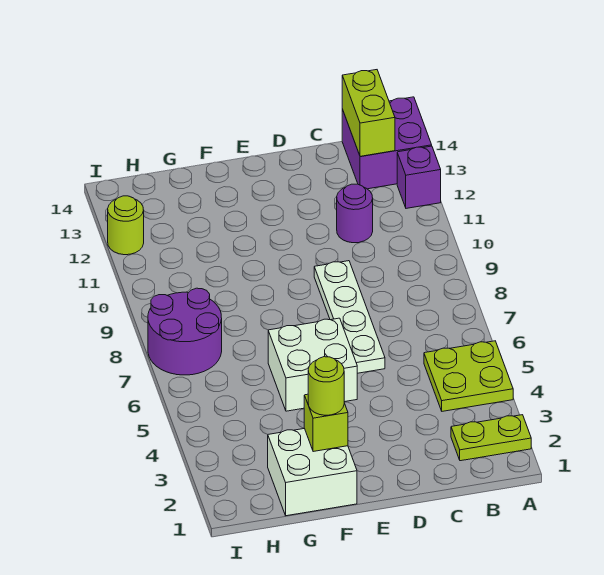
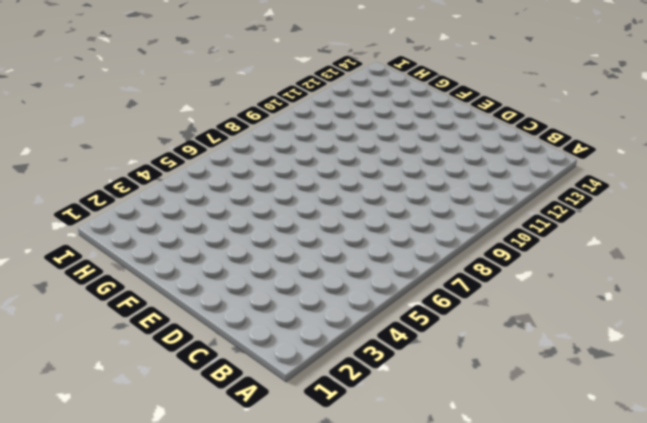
none -> lime 1x2 plate [451,415,531,461]
none -> lime 2x2 plate [424,341,513,411]
none -> purple 1x1 brick [397,146,441,208]

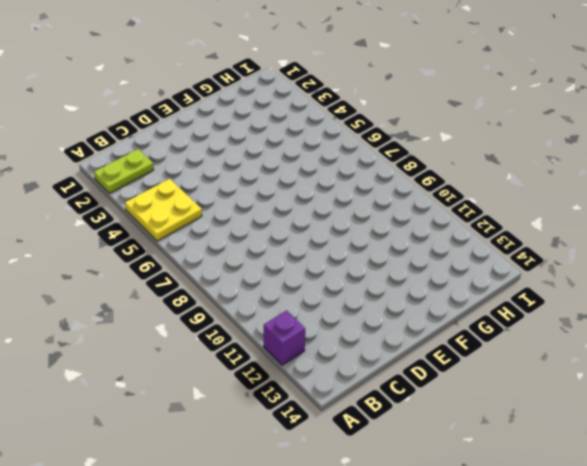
yellow 2x2 plate [125,179,202,241] -> lime 2x2 plate [424,341,513,411]
none -> purple 2x2 brick [342,97,432,189]
none -> purple 1x1 round brick [337,184,373,243]
none -> white 1x4 plate [314,261,385,373]

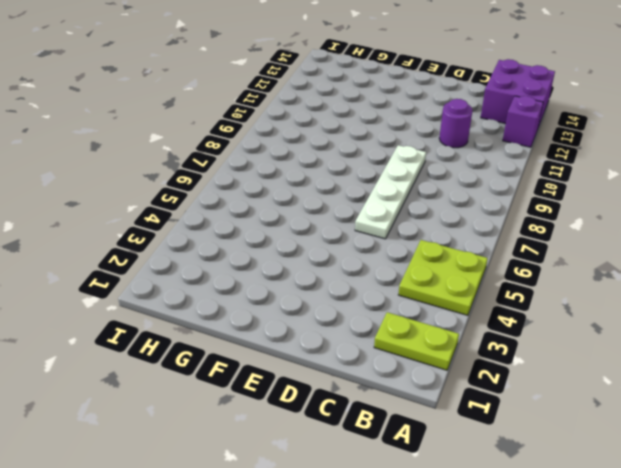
none -> white 2x2 brick [268,318,357,411]
none -> white 2x2 brick [268,429,357,516]
none -> purple 2x2 round brick [148,288,222,375]

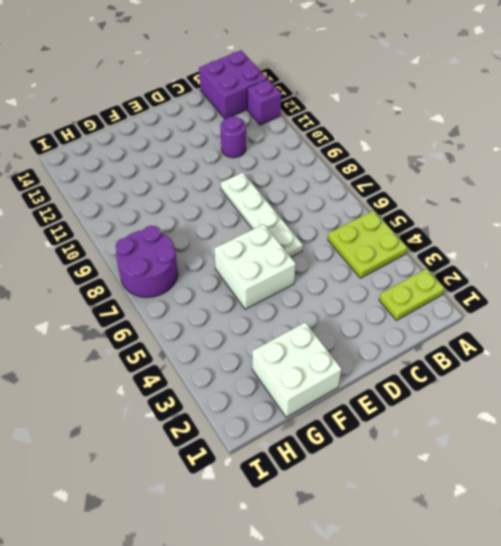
none -> lime 1x1 round brick [108,196,144,255]
none -> lime 1x2 brick [342,70,395,156]
none -> lime 1x1 brick [304,394,348,452]

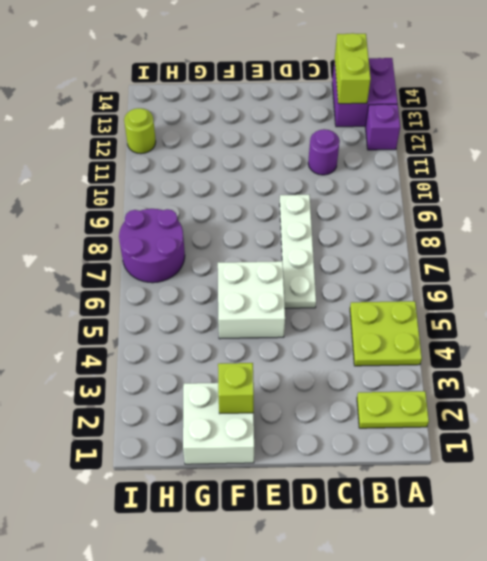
none -> lime 1x1 round brick [308,357,344,415]

